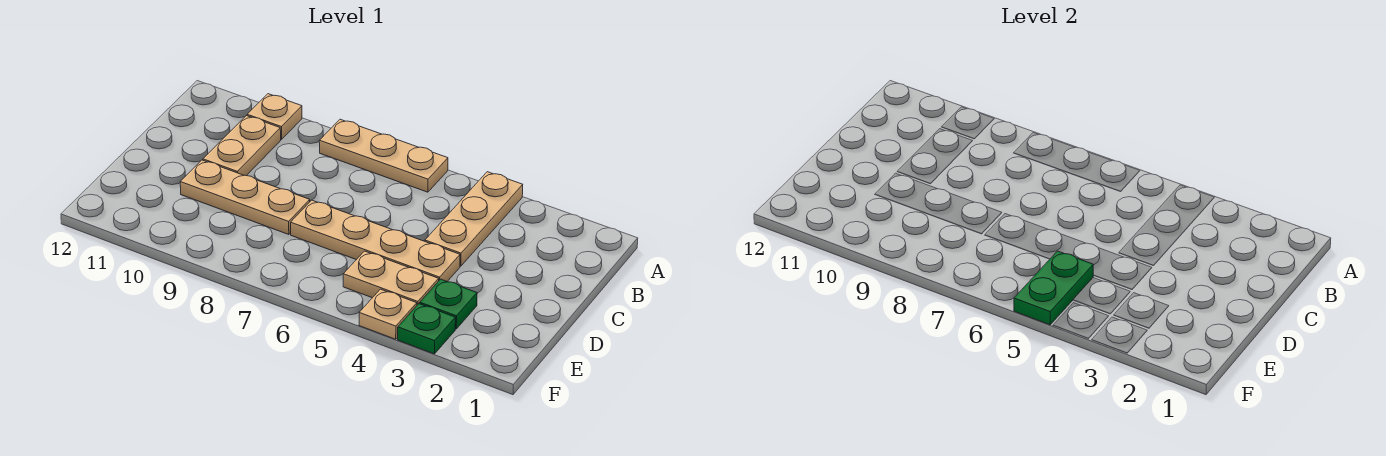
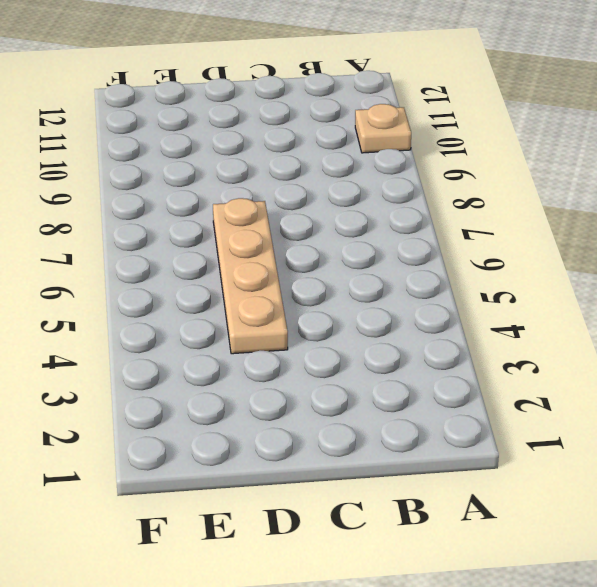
none -> tan 1x3 plate [425,172,523,266]
none -> tan 1x3 plate [319,119,448,192]

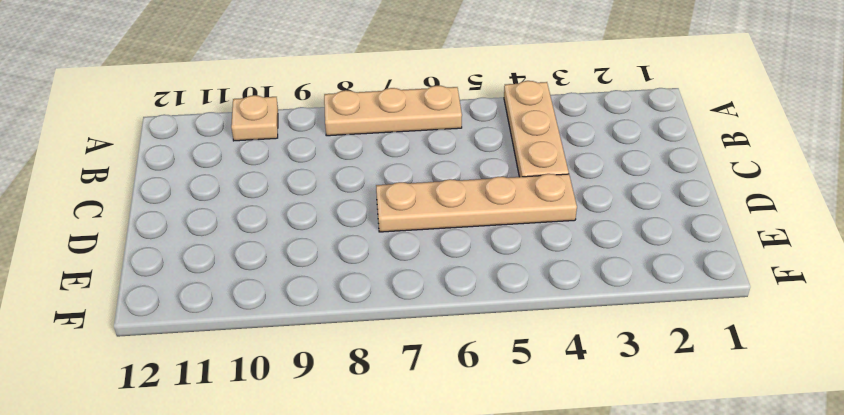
none -> tan 1x2 plate [203,116,281,176]
none -> tan 1x3 plate [180,160,310,235]

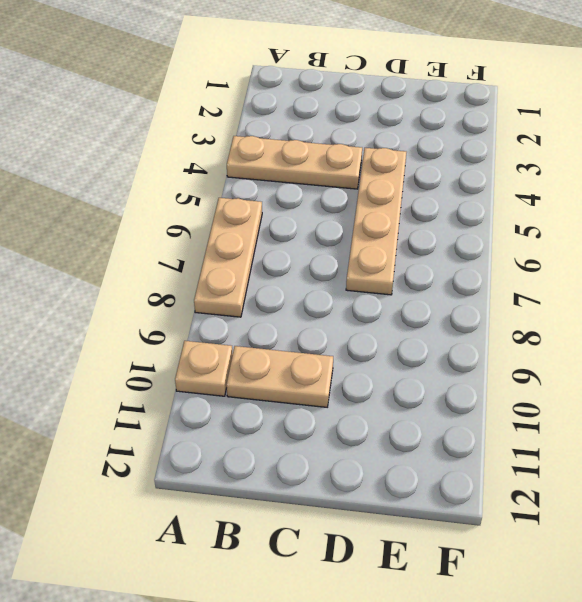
none -> tan 1x3 plate [180,160,310,235]
none -> green 1x1 plate [420,279,477,329]

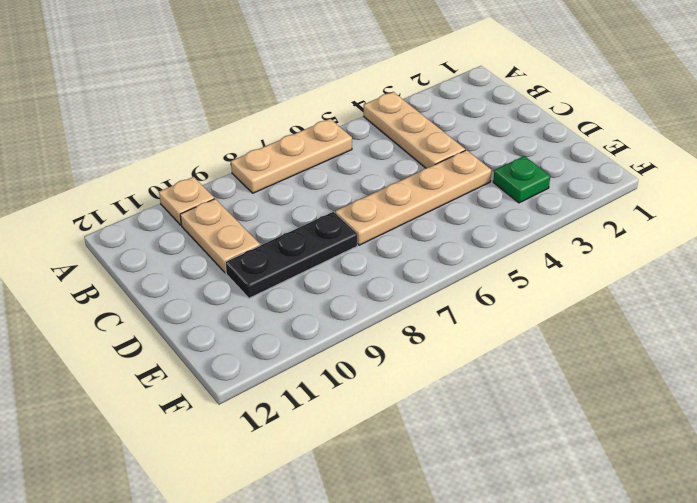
black 1x3 plate [225,212,357,298] -> tan 1x3 plate [180,160,310,235]
none -> tan 1x2 plate [343,251,439,305]
none -> green 1x1 plate [398,304,456,354]

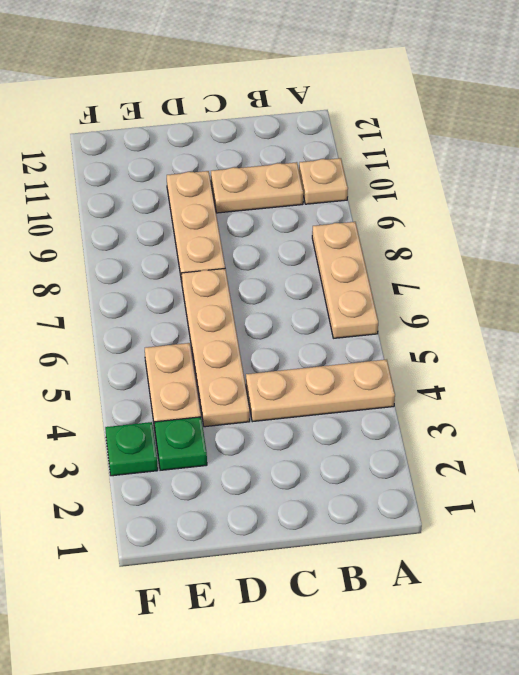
none -> tan 1x1 plate [359,289,417,339]
none -> green 1x2 plate [1014,251,1093,325]

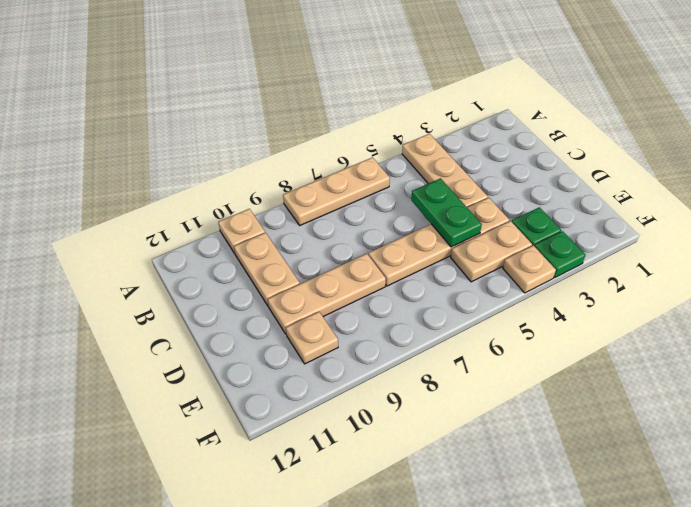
green 1x2 plate [411,178,482,247] -> green 1x2 plate moved to [1014,251,1093,325]
tan 1x1 plate [286,312,338,364] -> none

